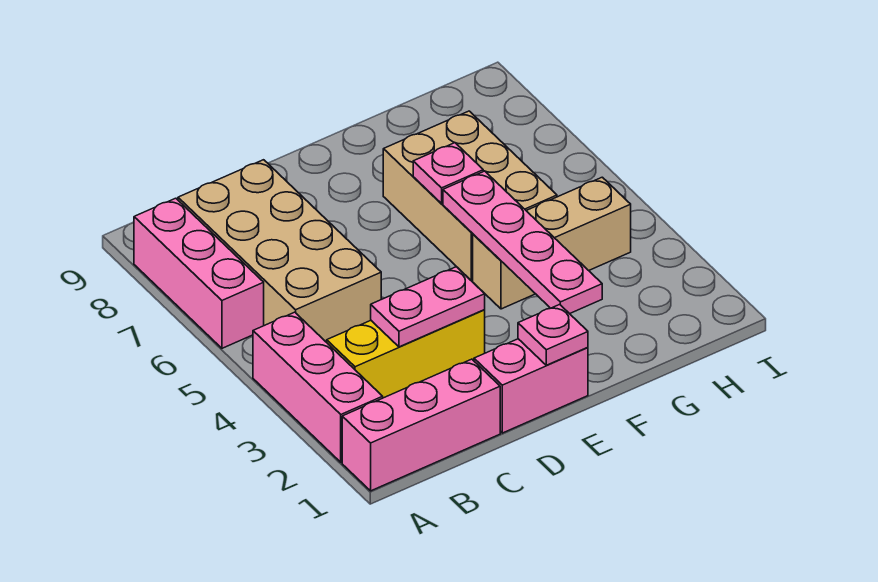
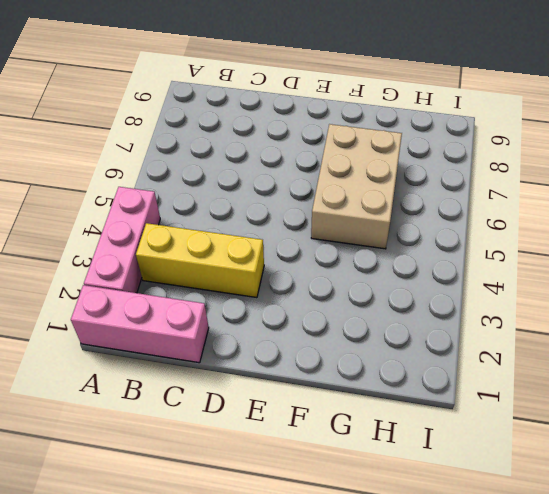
none -> pink 1x3 brick [134,198,264,348]
none -> tan 2x4 brick [178,160,381,342]
none -> pink 1x2 brick [474,339,588,433]

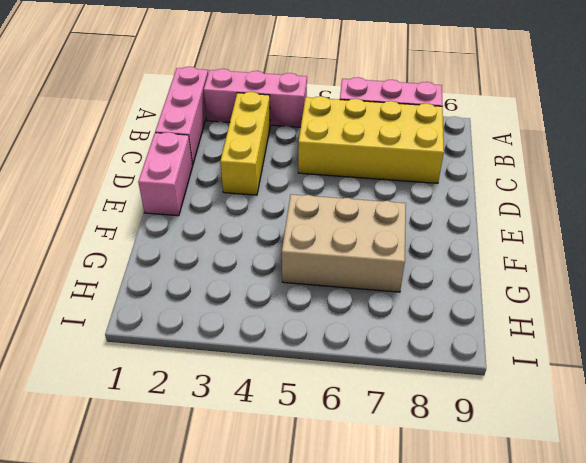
yellow 2x4 brick [298,96,444,183] -> tan 2x4 brick [178,160,381,342]
none -> tan 1x3 brick [473,177,631,309]
none -> pink 1x2 plate [371,267,485,347]
none -> pink 1x1 plate [518,304,588,365]

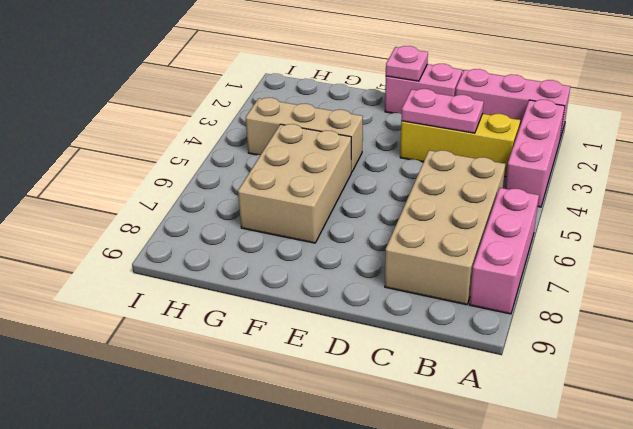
none -> pink 1x4 plate [443,171,602,314]
none -> pink 1x1 plate [413,143,483,203]

